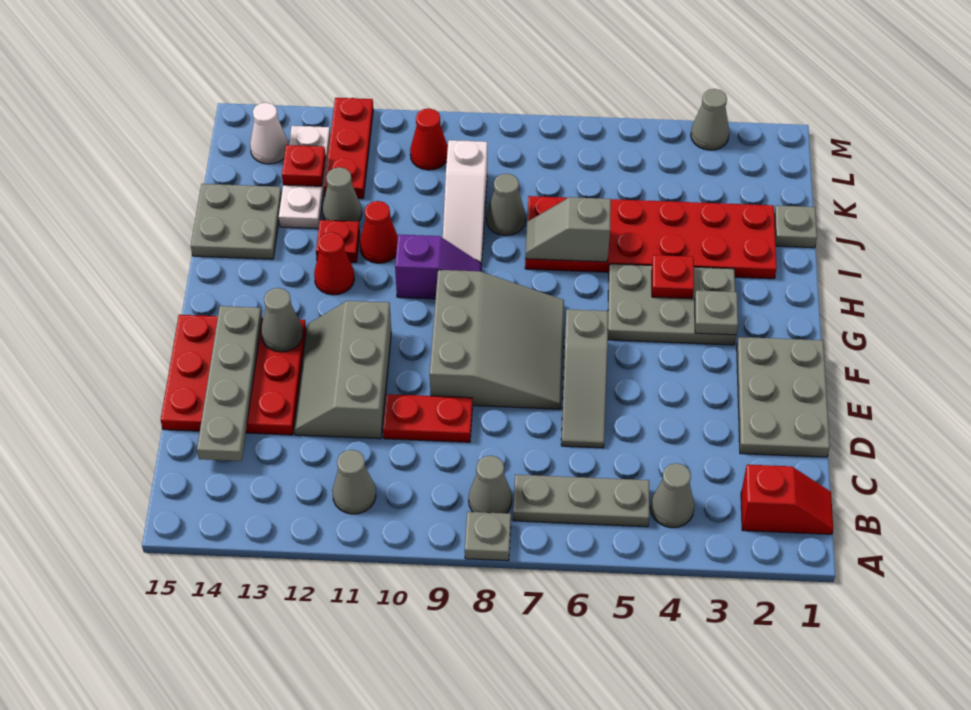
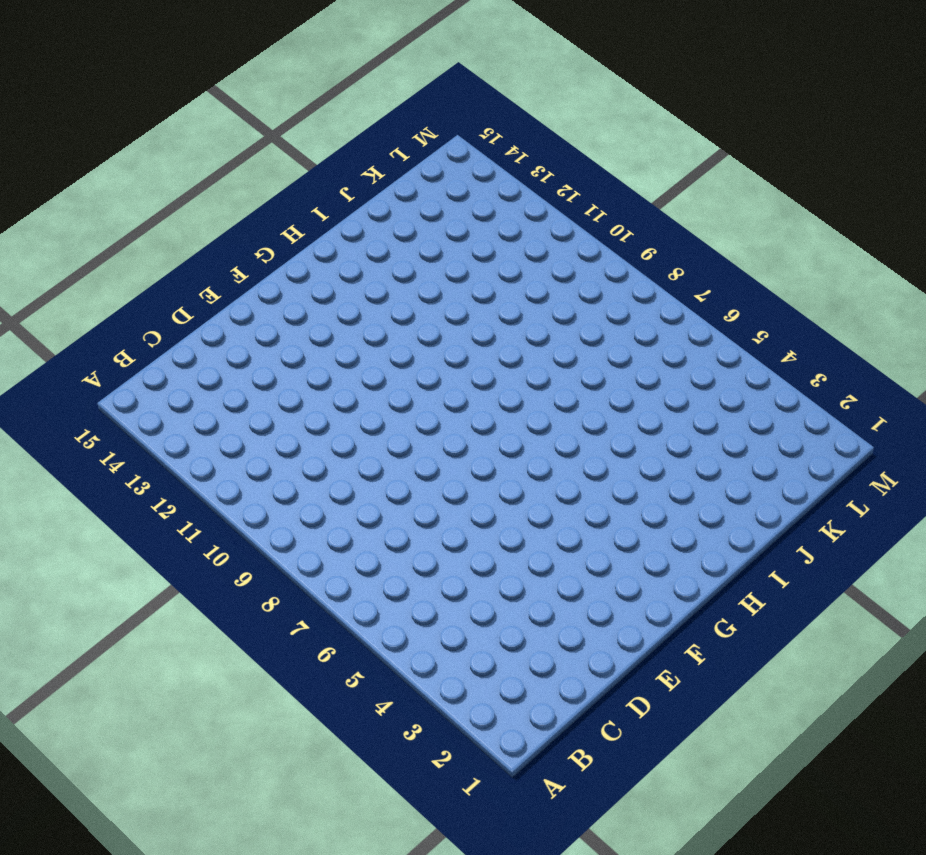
none -> grey 1x1 plate [465,512,511,561]
none -> red 1x2 slope [741,465,833,534]
none -> grey 1x1 cone [650,463,694,528]
none -> grey 1x3 plate [513,475,649,527]

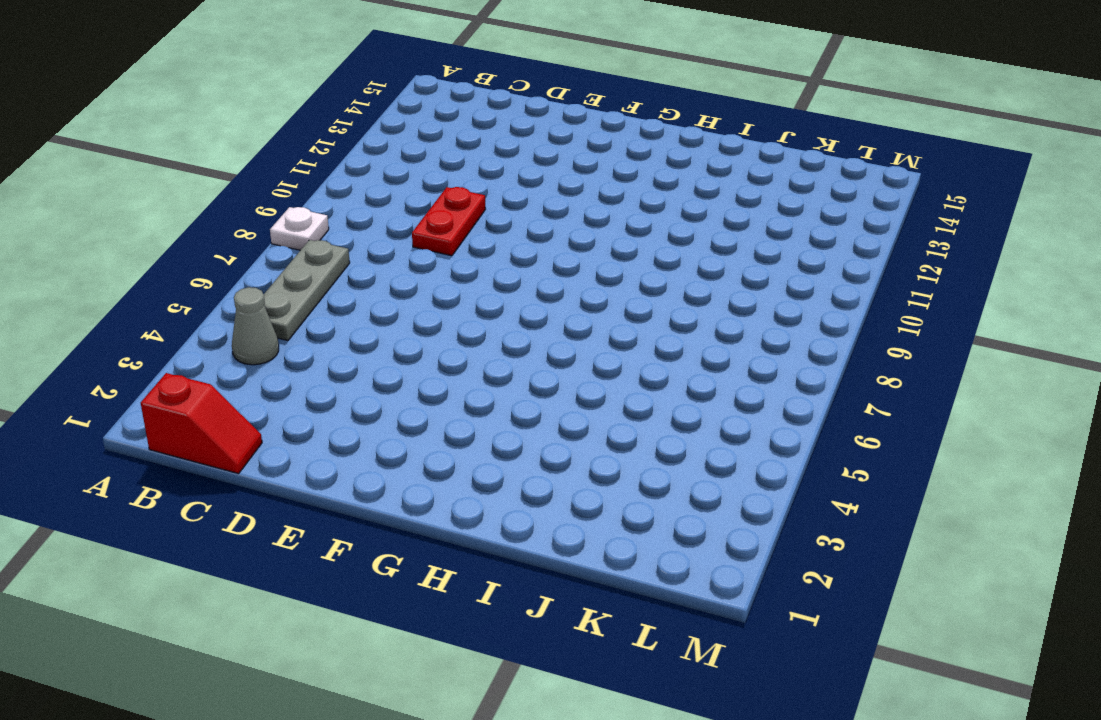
white 1x1 plate [270,207,329,250] -> grey 1x1 plate [465,512,511,561]
red 1x2 slope [141,373,262,474] -> red 1x2 slope turned to [741,465,833,534]
none -> grey 1x1 cone [469,456,512,513]
none -> grey 1x1 cone [332,450,376,514]
none -> grey 2x3 plate [737,337,830,457]
none -> grey 1x3 slope [561,309,608,448]

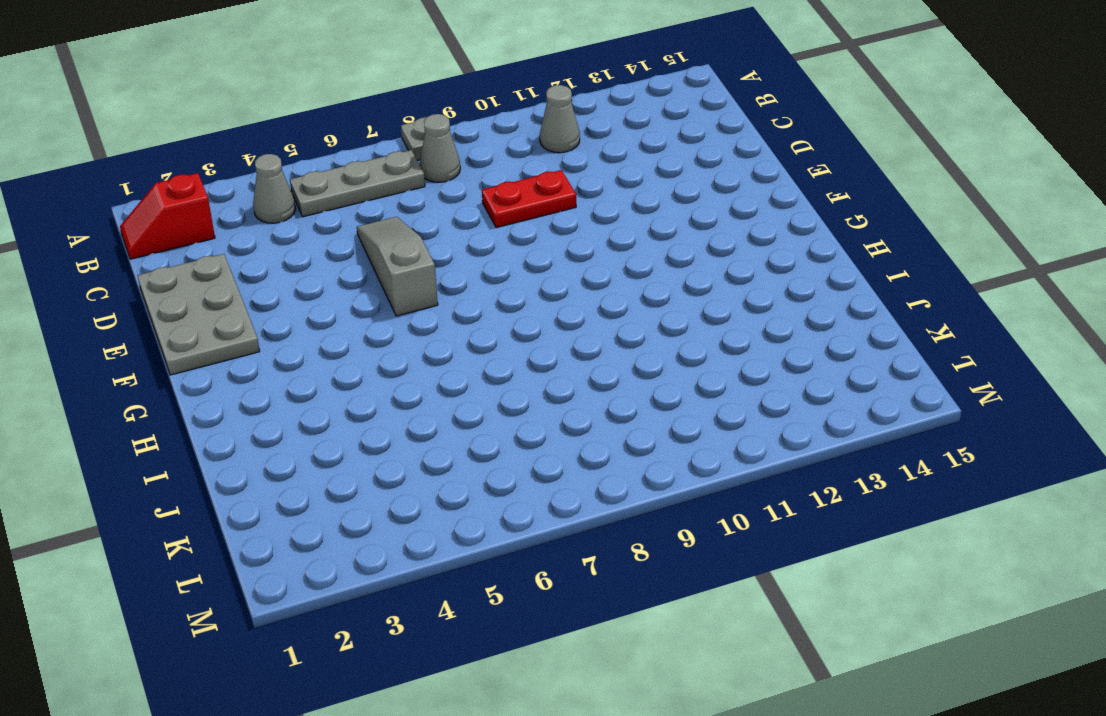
none -> grey 2x3 slope [294,301,391,439]
none -> red 3x3 plate [161,315,306,435]
none -> grey 3x3 slope [430,270,564,409]
none -> grey 2x3 plate [608,264,736,345]

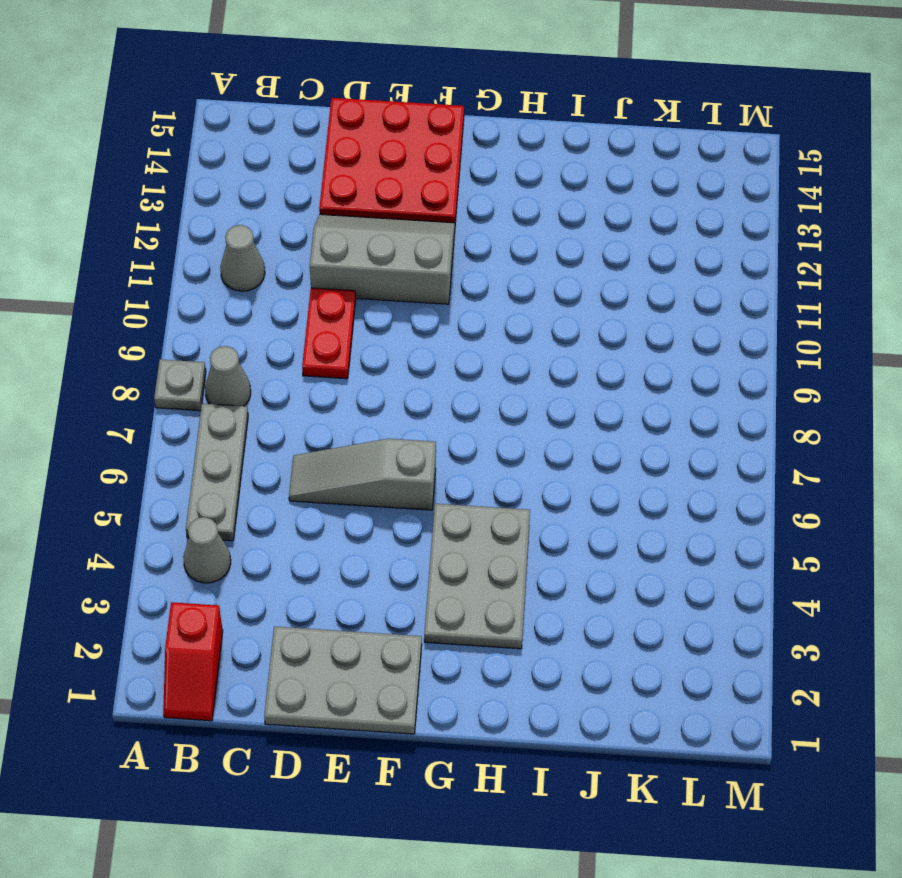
none -> grey 3x3 slope [430,270,564,409]
none -> purple 1x2 slope [395,235,481,299]
none -> red 1x1 cone [314,232,355,295]
none -> red 2x6 plate [525,196,777,279]

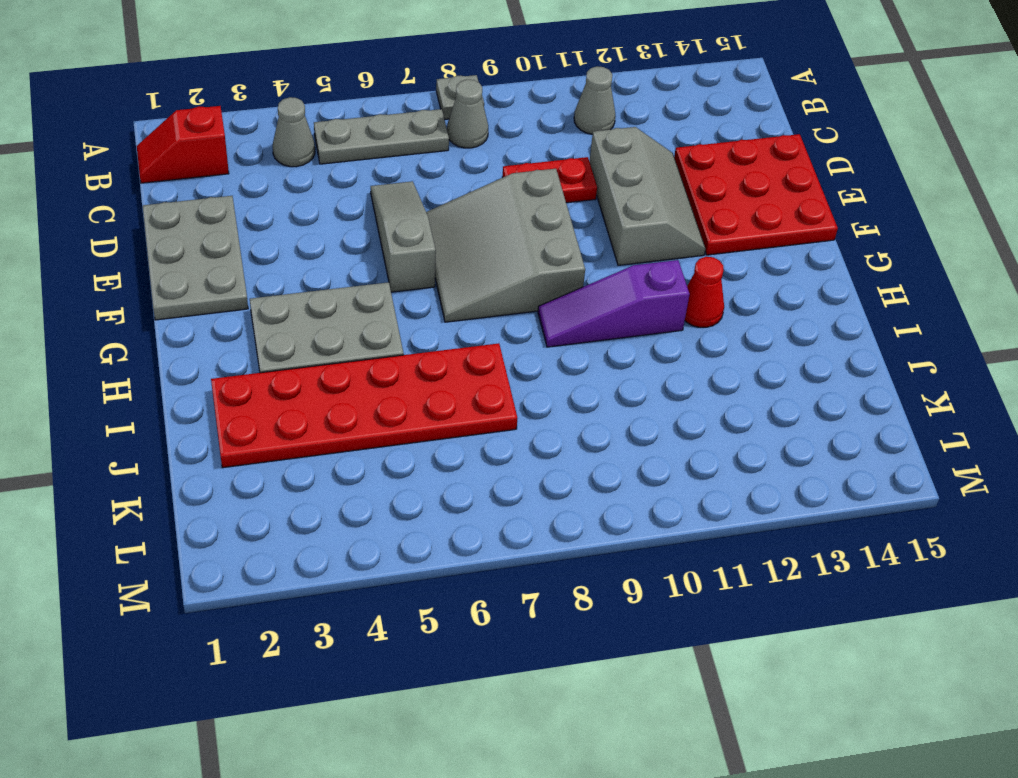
purple 1x3 slope [538,260,690,347] -> purple 1x2 slope [395,235,481,299]
none -> white 1x3 slope [443,140,487,266]
none -> red 1x1 cone [360,201,398,263]
none -> red 1x1 plate [316,220,360,262]
none -> grey 2x2 plate [191,184,282,259]

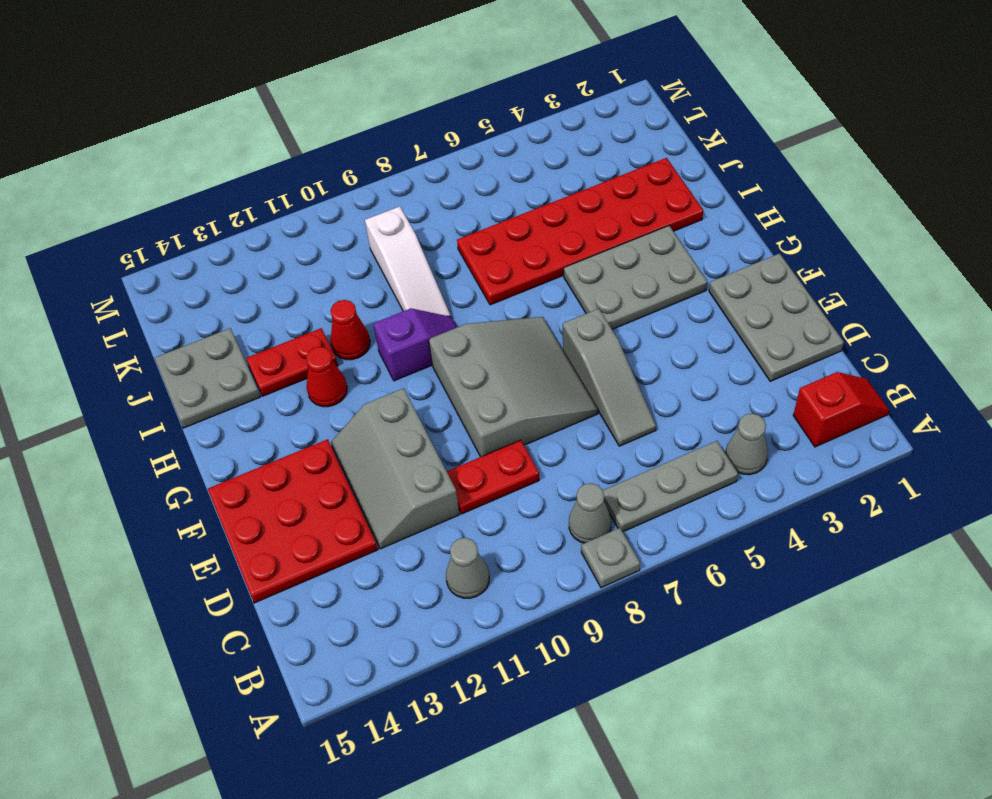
red 1x2 plate [246,328,338,396] -> red 1x1 plate [316,220,360,262]
none -> grey 1x1 plate [774,205,817,248]
none -> grey 1x1 cone [486,174,526,236]
none -> grey 1x1 cone [322,167,362,221]
none -> white 1x3 plate [279,126,330,229]

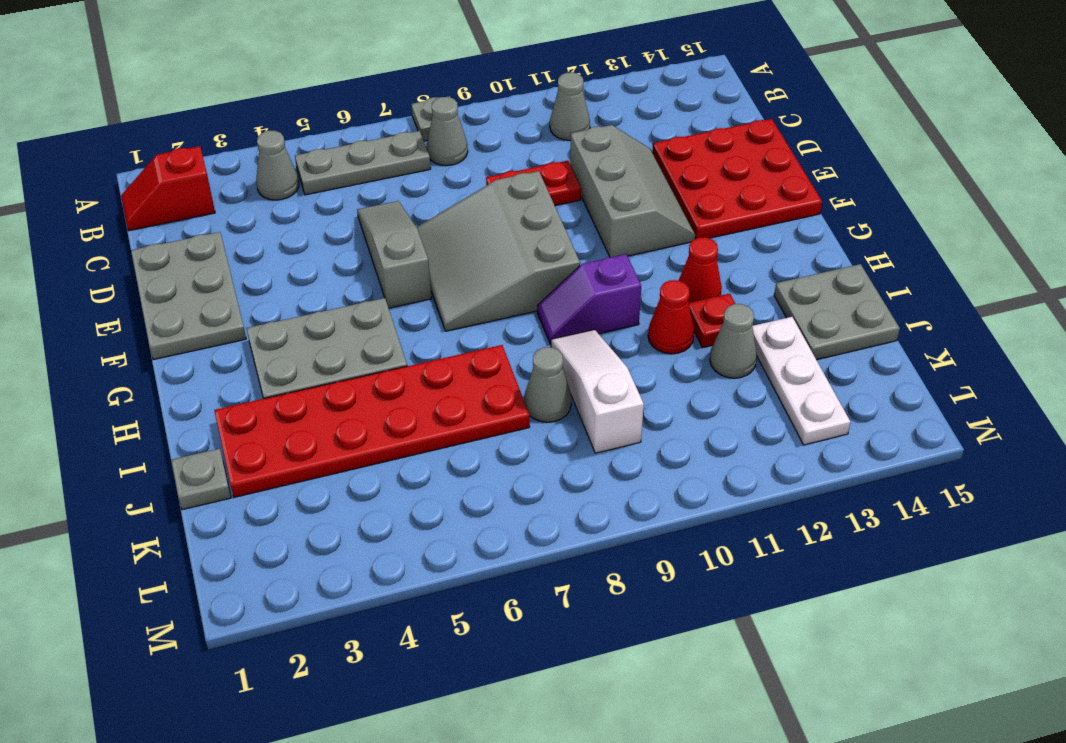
none -> red 1x3 plate [324,98,373,199]
none -> red 1x1 cone [410,108,448,170]
none -> white 1x1 cone [250,102,288,164]
none -> grey 1x1 cone [691,89,729,150]

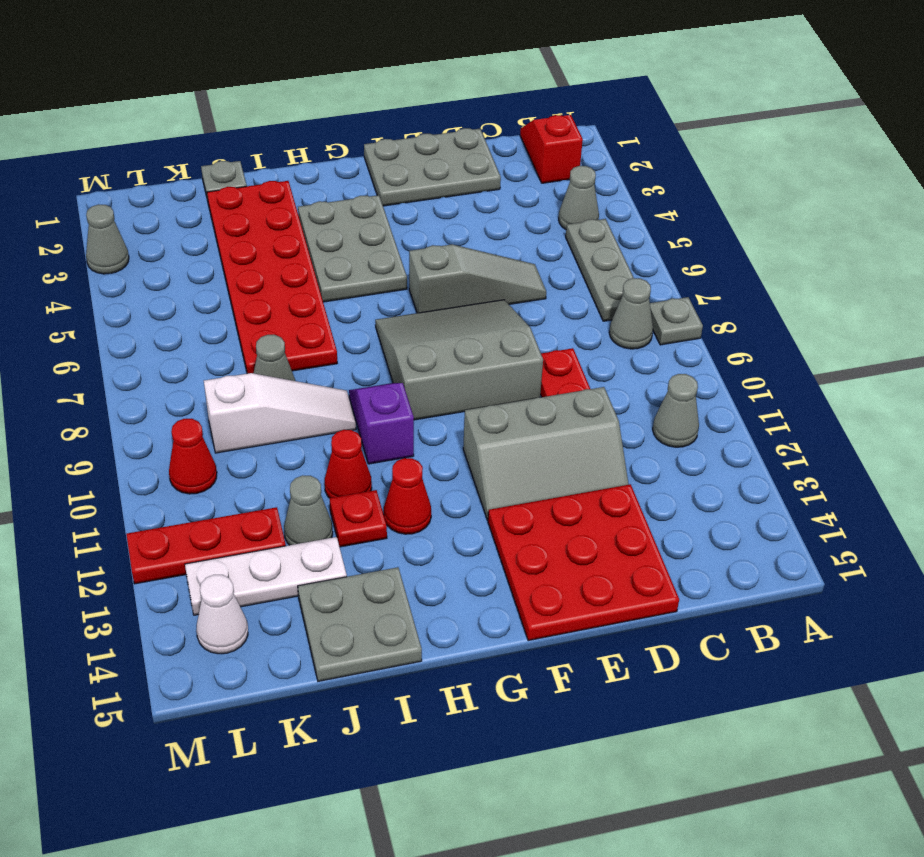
none -> grey 1x4 plate [197,306,262,461]
none -> grey 1x1 cone [261,288,303,352]
none -> grey 1x1 plate [695,290,738,335]
none -> red 1x1 plate [652,255,694,299]

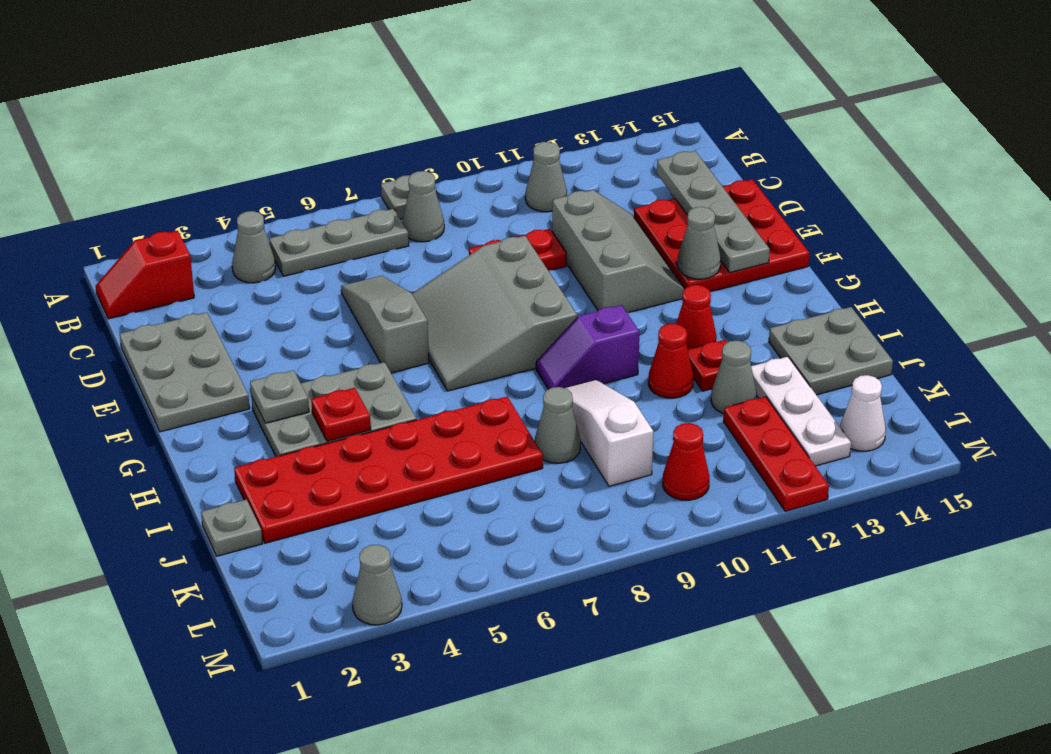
none -> grey 1x2 slope [525,197,611,262]
none -> red 1x1 plate [282,145,326,186]

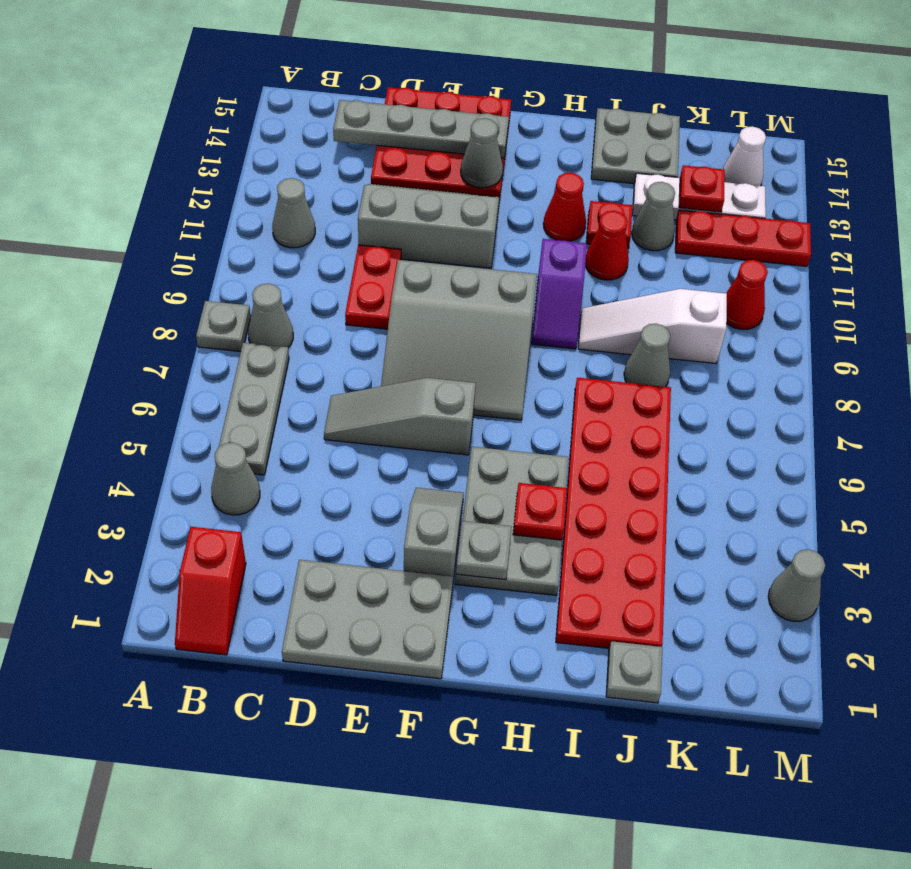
grey 1x2 slope [404,488,464,579] -> grey 1x2 slope moved to [525,197,611,262]

